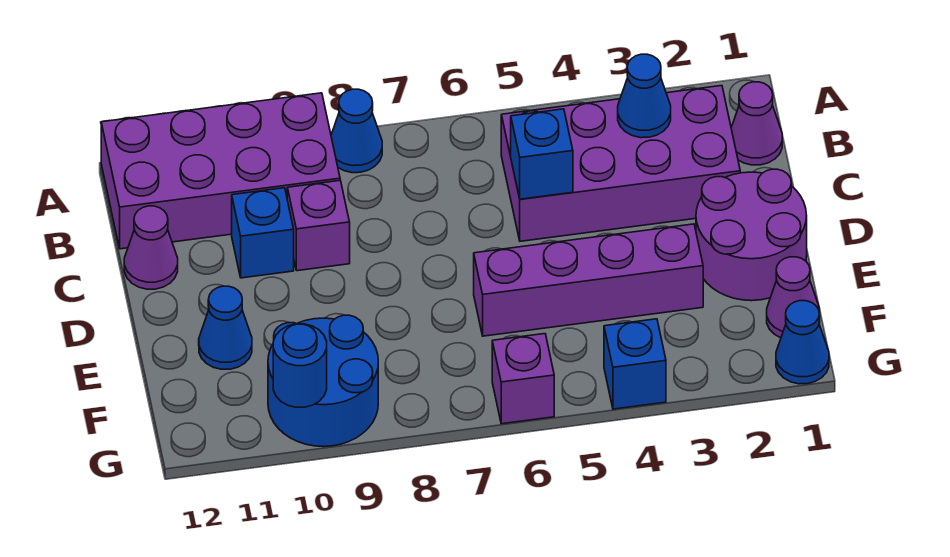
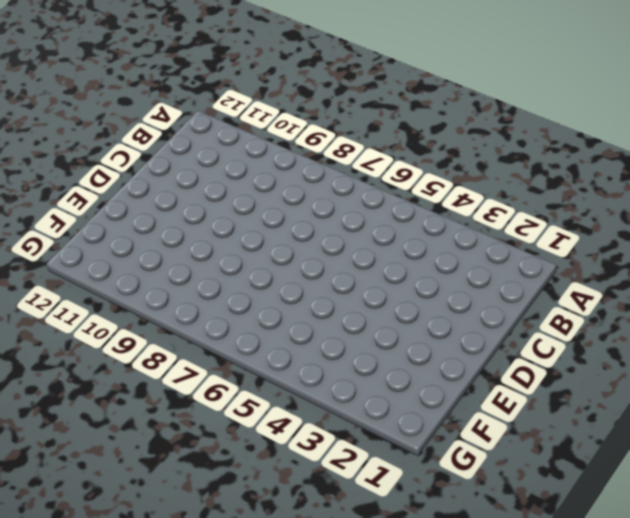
none -> blue 1x1 cone [331,89,382,173]
none -> purple 2x4 brick [101,93,340,249]
none -> purple 1x1 cone [731,82,782,165]

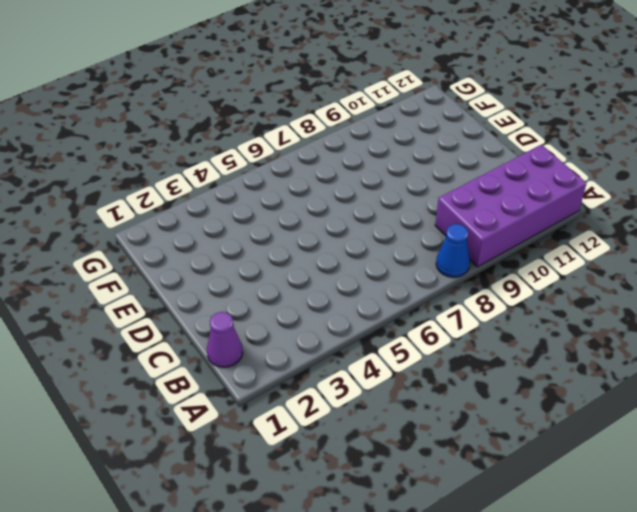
none -> purple 2x4 brick [501,86,740,241]
none -> purple 1x1 brick [287,180,350,271]
none -> blue 1x1 brick [232,188,294,278]

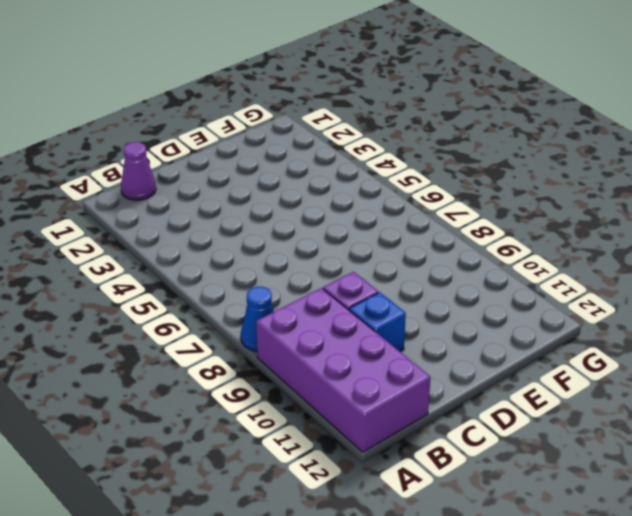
none -> purple 2x4 brick [501,86,740,241]
none -> purple 1x1 cone [124,206,178,289]
none -> purple 2x2 round brick [696,169,807,301]

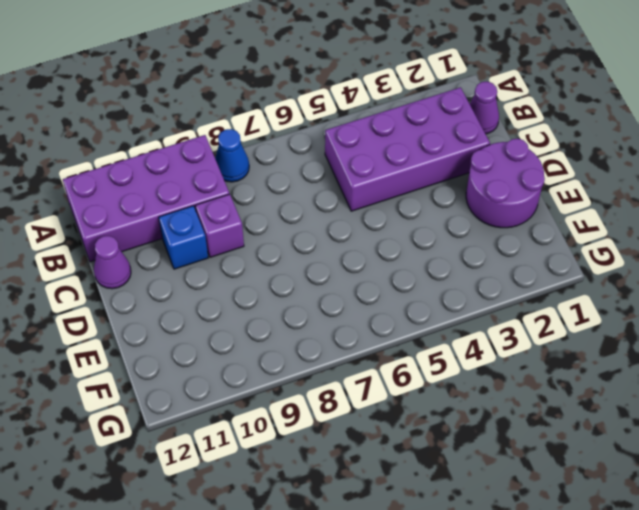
none -> purple 1x4 brick [474,224,703,336]
none -> blue 1x1 cone [199,286,252,369]
none -> purple 1x1 cone [767,257,820,338]

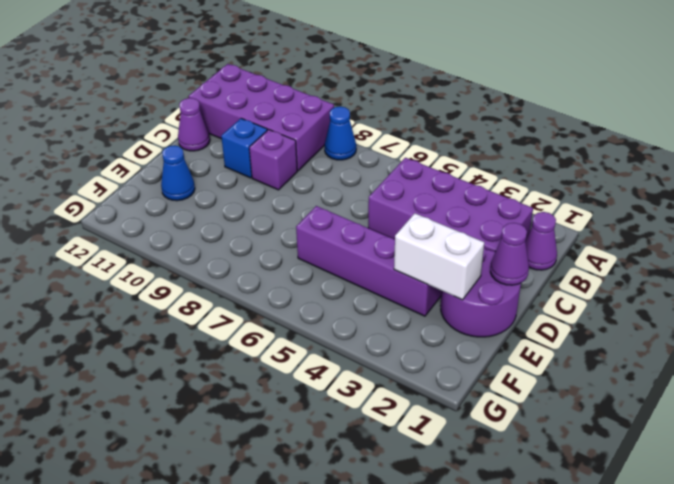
purple 1x1 cone [490,223,529,285] -> purple 1x1 cone moved to [767,257,820,338]
white 1x2 brick [394,213,484,300] -> none
none -> blue 2x2 round brick [268,315,378,447]
none -> blue 1x1 cone [776,301,829,384]
none -> blue 1x1 brick [604,319,666,409]

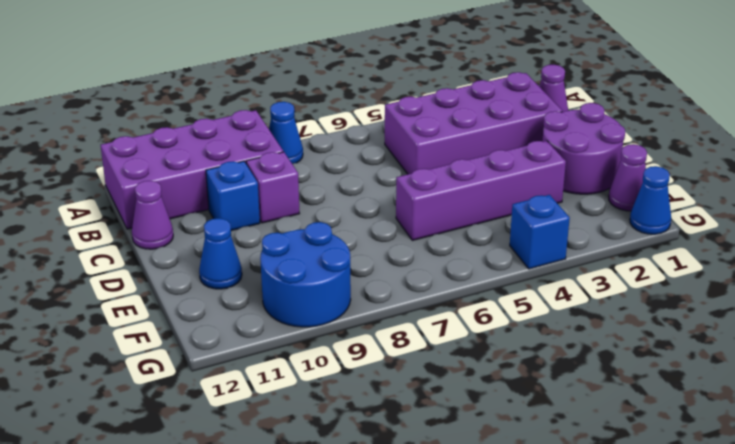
none -> purple 1x1 brick [492,334,554,424]
none -> blue 1x1 cone [618,54,671,138]
none -> blue 1x1 brick [511,109,573,199]

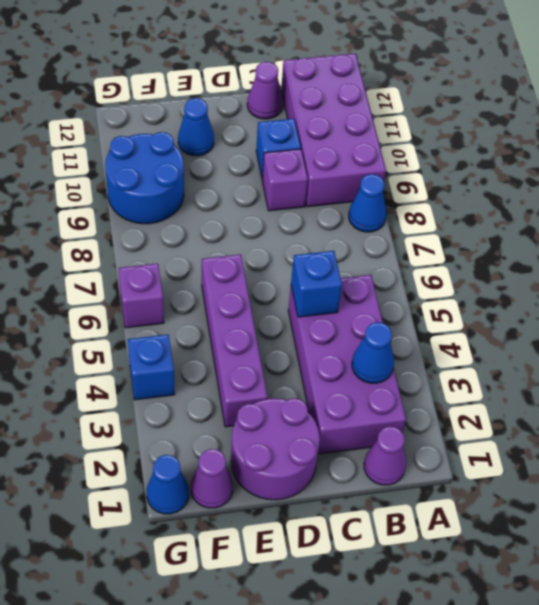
none -> blue 1x1 round brick [273,324,327,407]

